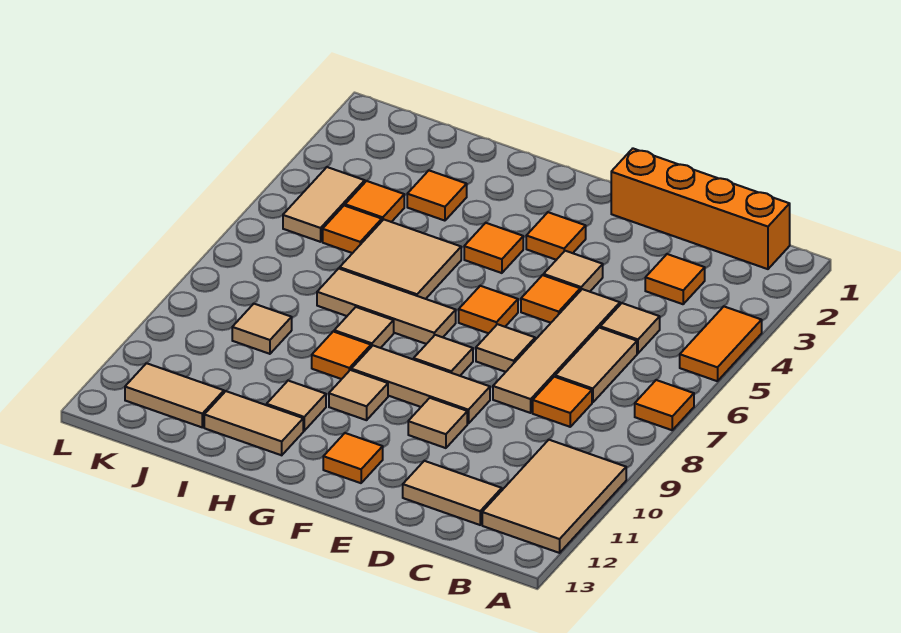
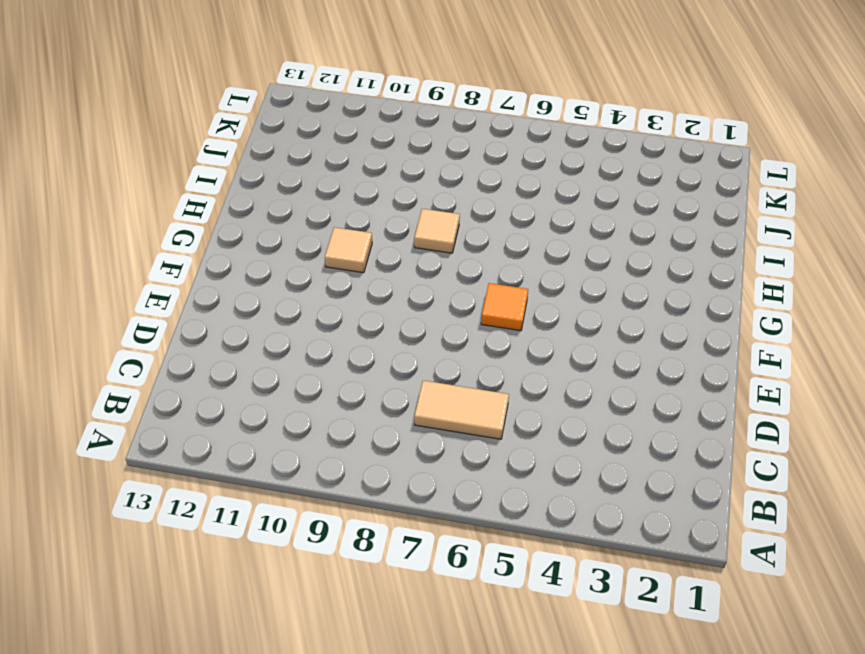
none -> orange 1x2 tile [680,307,762,381]
none -> orange 1x1 tile [635,380,694,430]
none -> tan 2x3 tile [482,440,626,553]
none -> orange 1x4 brick [611,149,790,269]

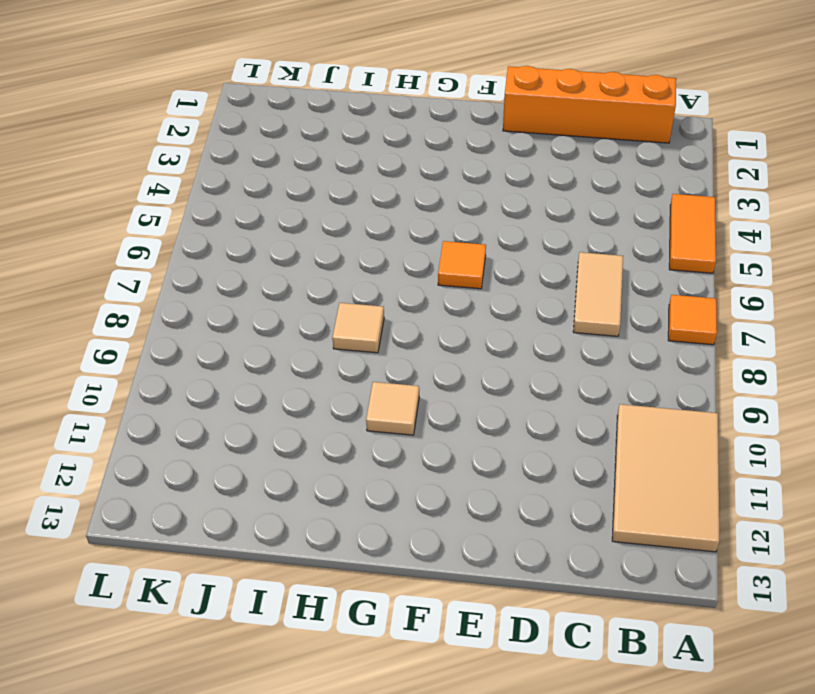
none -> orange 1x1 tile [645,254,705,304]
none -> tan 1x1 tile [600,303,660,353]
none -> orange 1x1 tile [533,377,592,427]
none -> tan 1x2 tile [403,461,502,525]

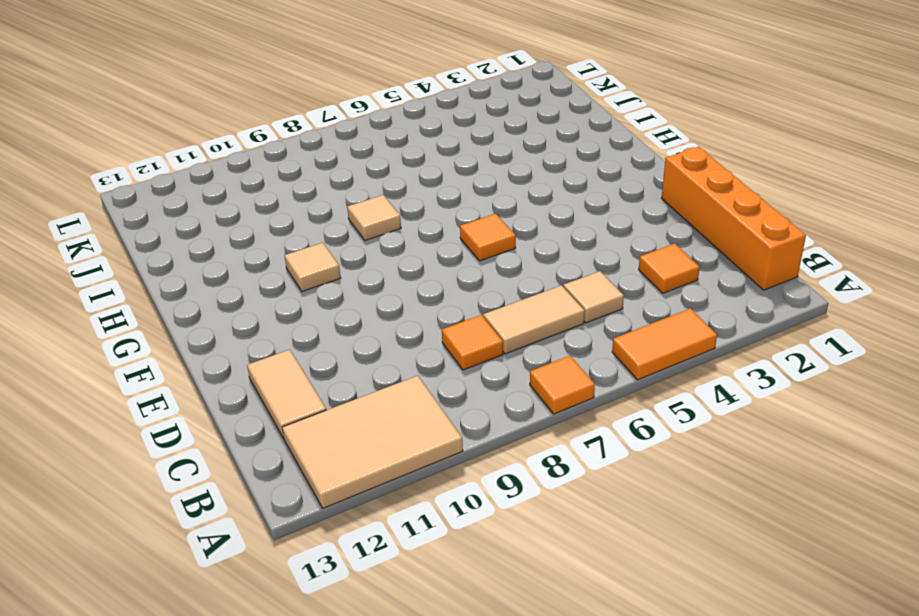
none -> tan 1x4 tile [493,289,620,413]
none -> tan 1x1 tile [544,251,603,292]
none -> orange 1x1 tile [521,275,580,323]
none -> tan 1x1 tile [476,324,535,372]

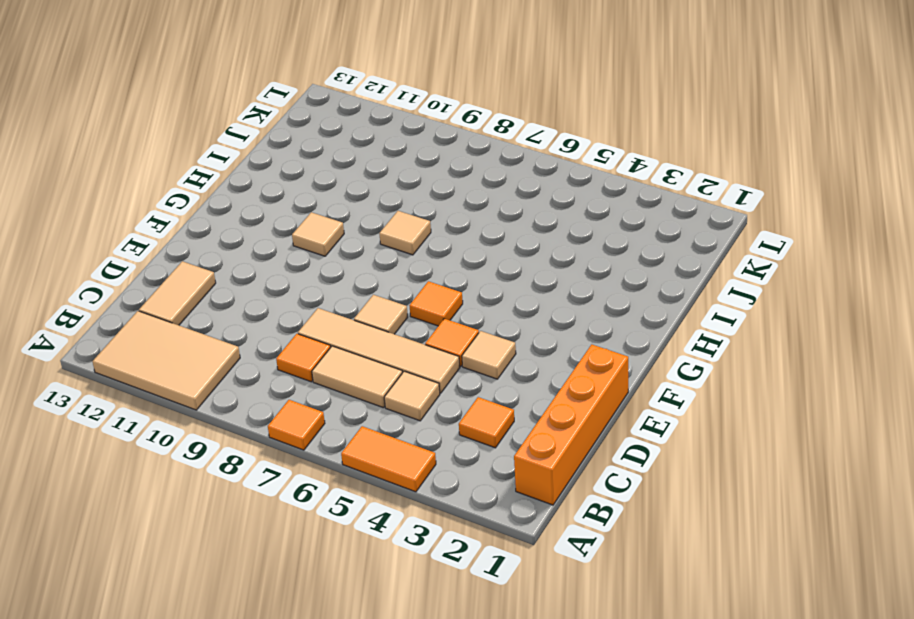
none -> tan 1x3 tile [351,346,490,424]
none -> tan 1x1 tile [408,398,467,448]
none -> orange 1x1 tile [526,212,586,260]
none -> tan 1x1 tile [414,335,473,376]

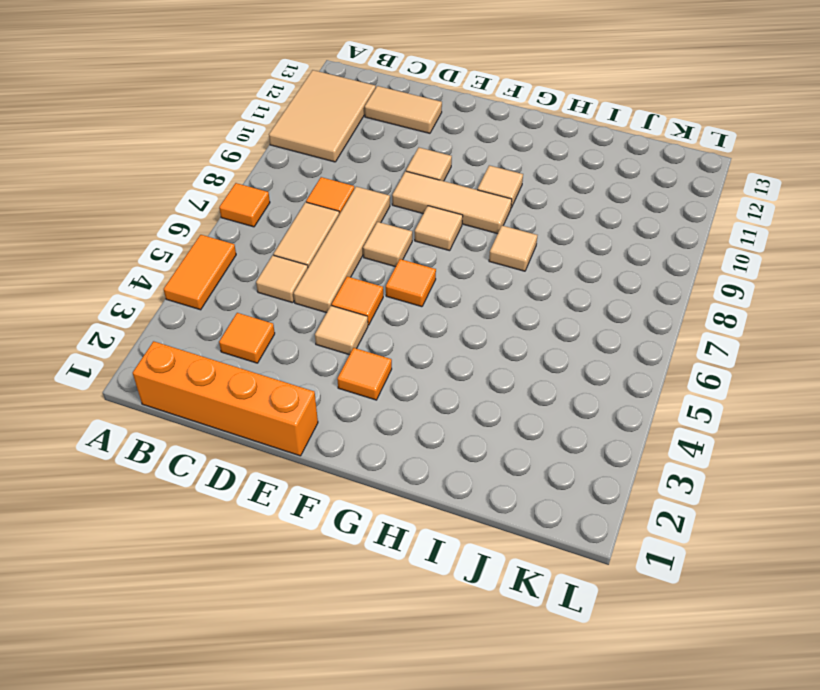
none -> orange 1x1 tile [323,433,383,483]
none -> orange 1x1 tile [464,223,523,273]
none -> tan 1x3 tile [317,268,456,344]
none -> tan 2x2 tile [340,220,461,299]

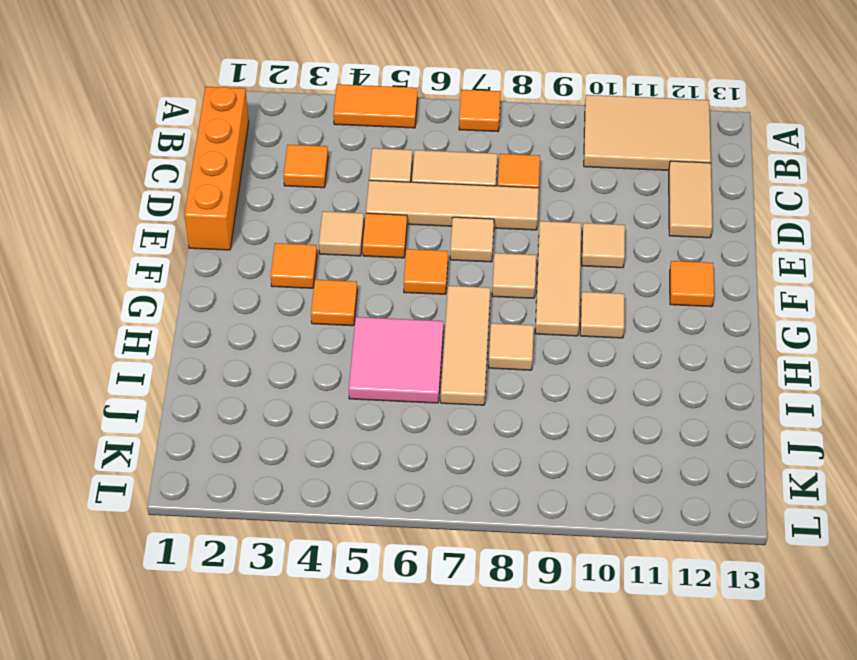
pink 2x2 tile [349,317,443,403] -> tan 2x2 tile [340,220,461,299]
none -> orange 1x1 tile [312,332,371,379]
none -> tan 1x1 tile [267,381,326,431]
none -> tan 1x2 tile [204,391,303,455]
none -> orange 1x1 tile [407,171,467,221]

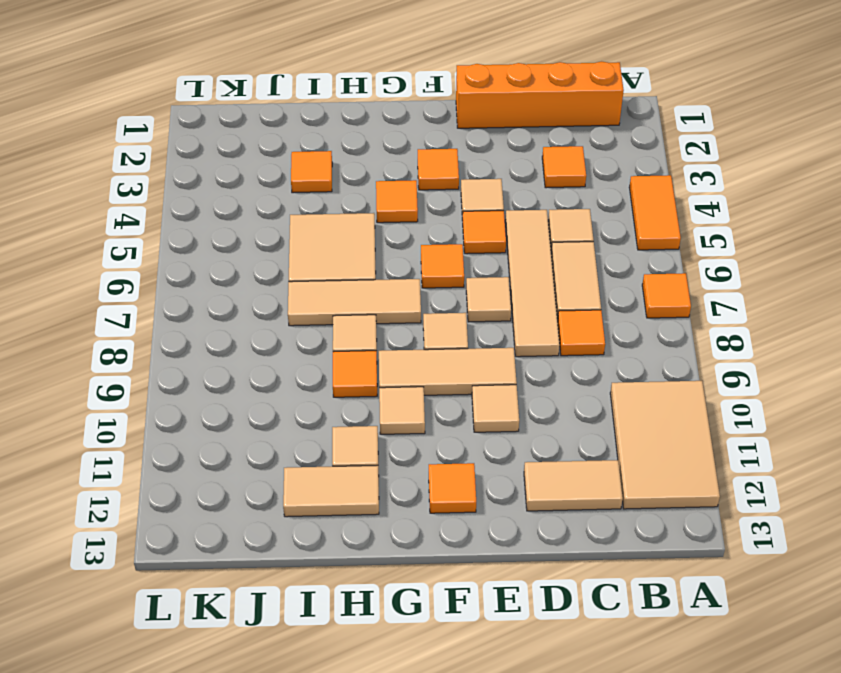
none -> orange 1x1 tile [345,181,404,222]
none -> orange 1x1 tile [323,206,382,253]
none -> tan 1x1 tile [232,304,292,354]
none -> tan 1x2 tile [125,363,224,427]

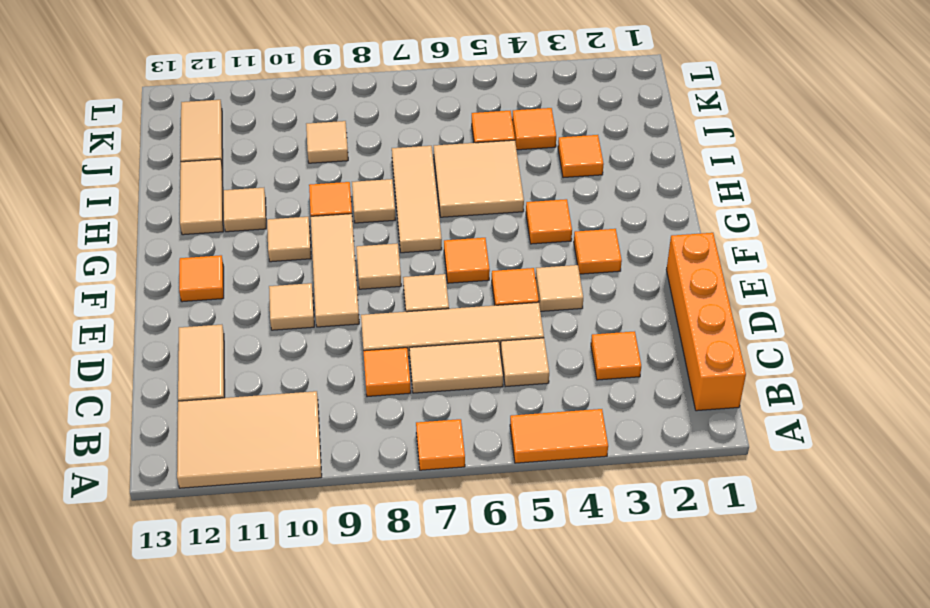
none -> tan 1x2 tile [283,167,365,242]

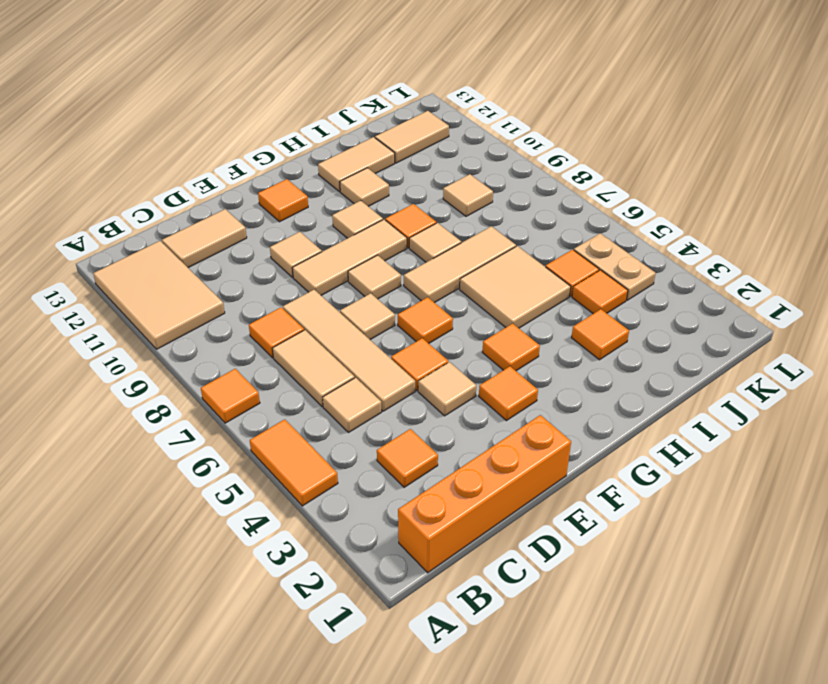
tan 1x2 plate [574,233,656,300] -> tan 1x2 tile [283,167,365,242]

